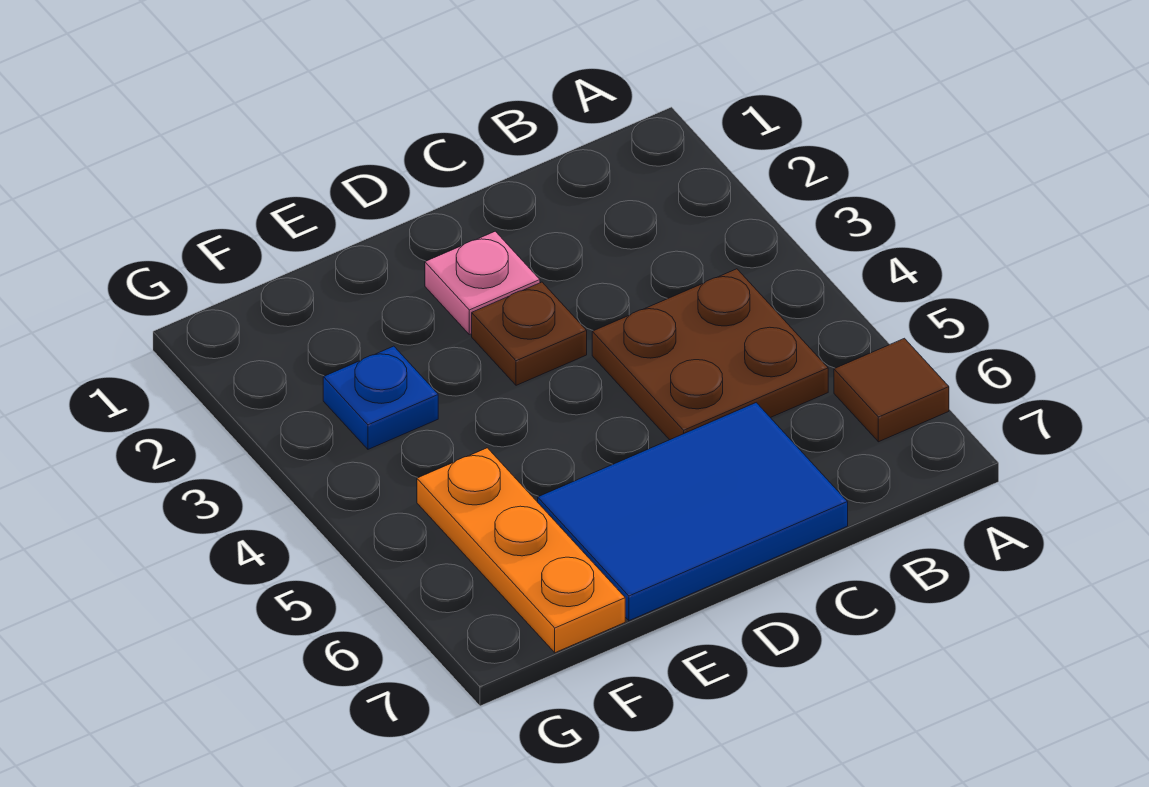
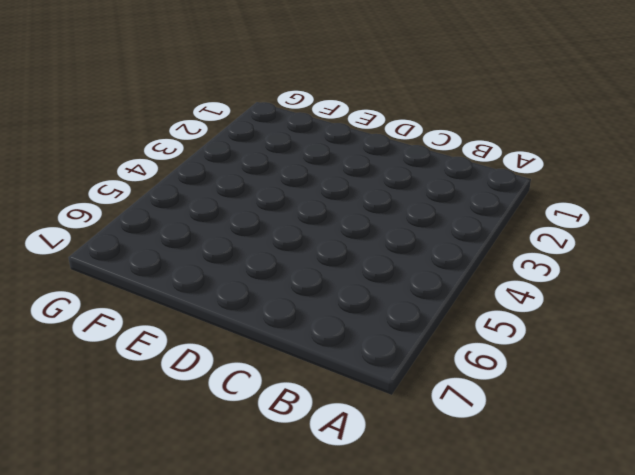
none -> brown 1x1 tile [834,338,949,442]
none -> brown 2x2 plate [592,269,828,440]

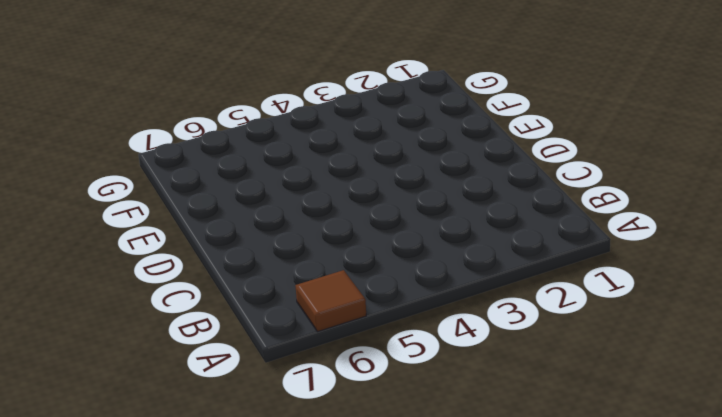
none -> brown 2x2 plate [592,269,828,440]
none -> blue 2x3 tile [538,403,848,621]

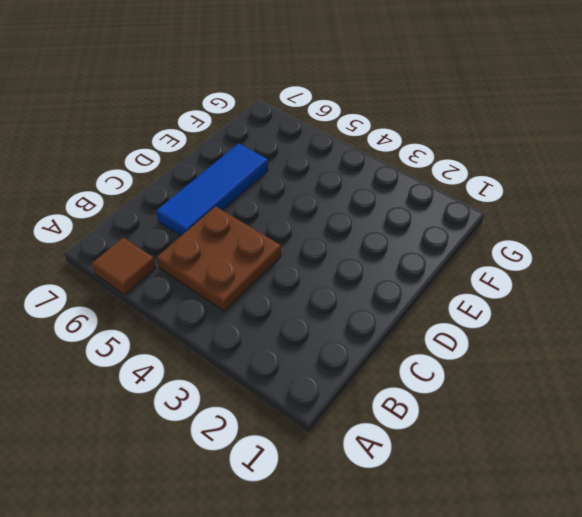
blue 1x3 tile [156,143,268,236] -> blue 2x3 tile [538,403,848,621]
none -> pink 1x1 plate [425,231,540,335]
none -> brown 1x1 plate [472,282,587,385]

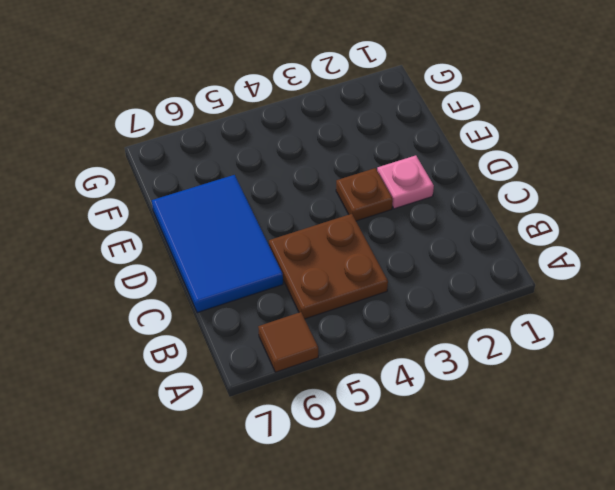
none -> blue 1x1 plate [323,346,438,449]
none -> orange 1x3 plate [417,448,625,653]

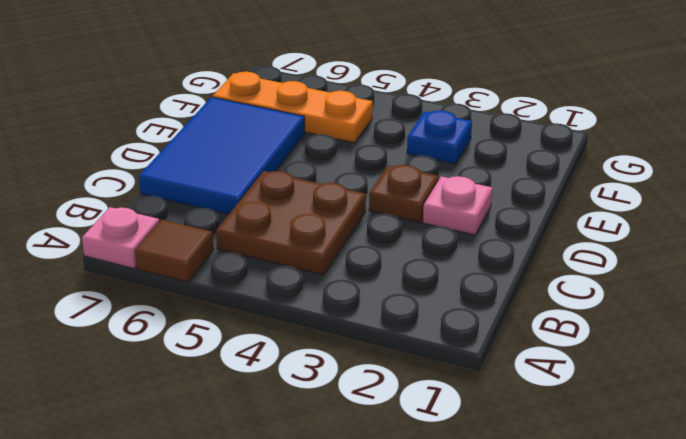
pink 1x1 plate [82,207,159,268] -> none

